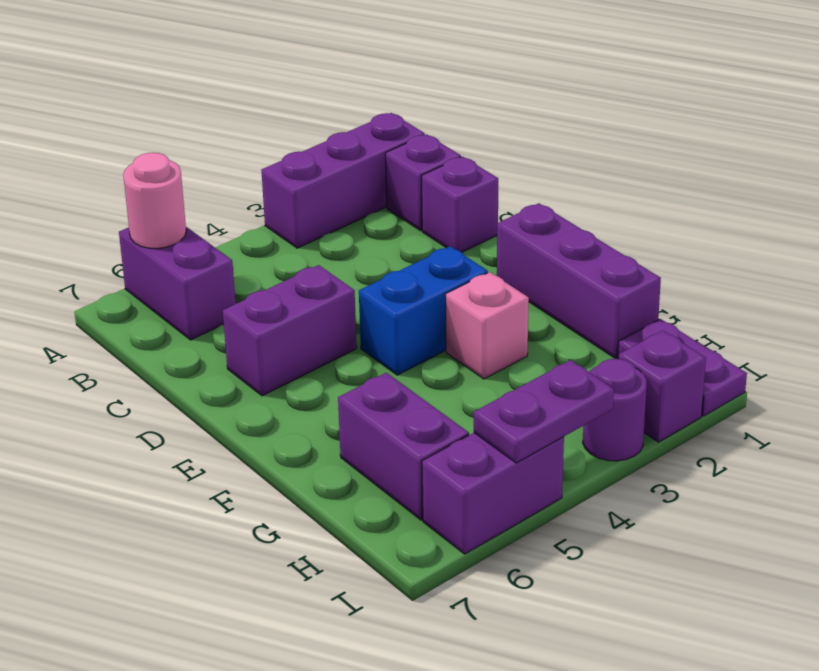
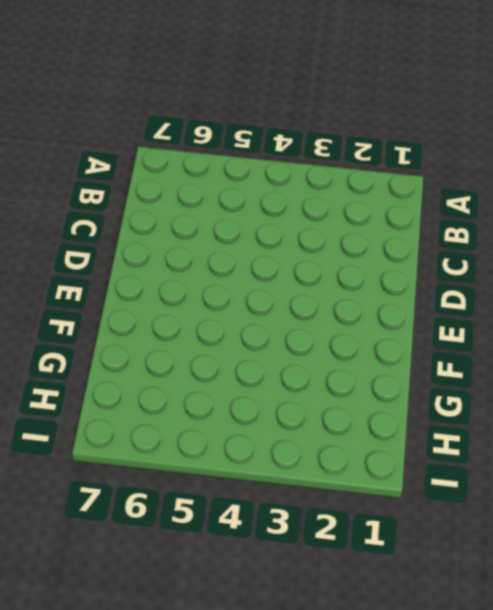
none -> purple 1x3 brick [261,113,425,248]
none -> purple 1x2 brick [119,227,236,340]
none -> purple 1x1 brick [385,134,461,231]

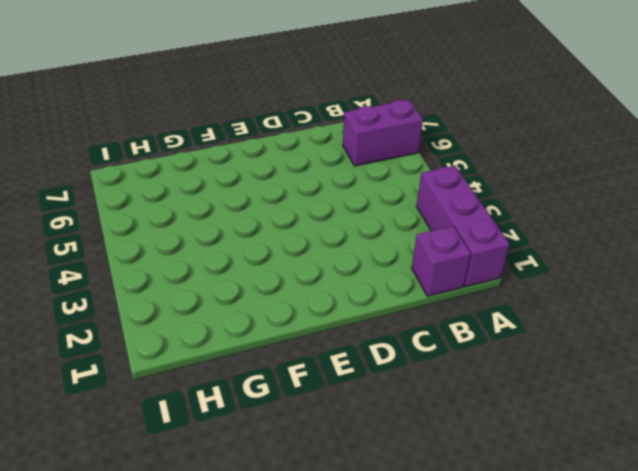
none -> purple 1x1 brick [422,157,498,252]
none -> purple 1x2 brick [223,265,357,396]
none -> purple 1x3 brick [497,203,661,359]

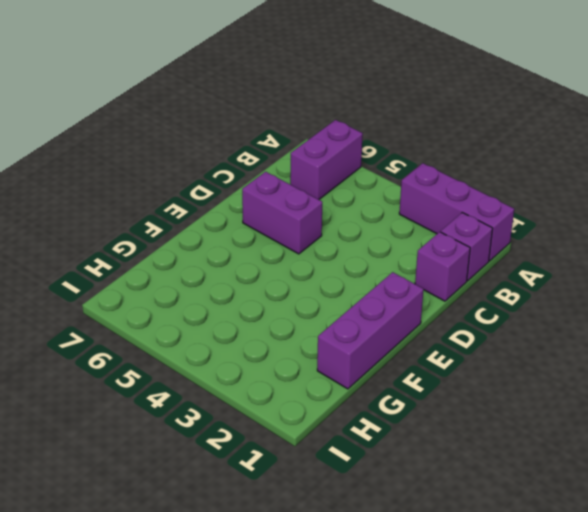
none -> blue 1x2 brick [359,246,488,375]
none -> pink 1x1 brick [445,272,529,379]
none -> purple 1x2 brick [338,373,469,520]

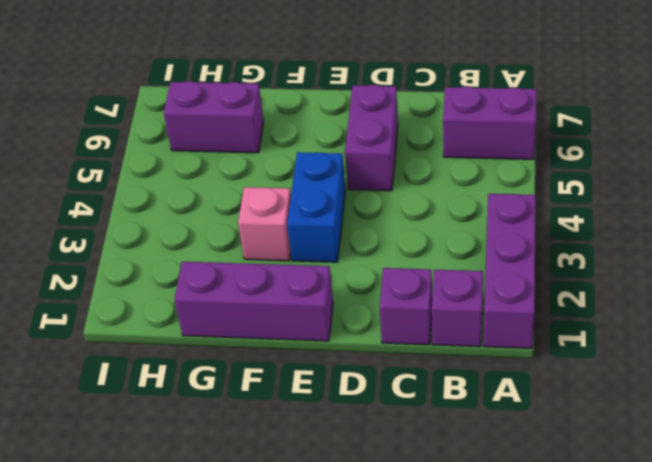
none -> purple 1x2 plate [618,319,747,416]
none -> purple 1x1 brick [619,330,706,442]
none -> purple 1x1 round brick [583,359,647,461]

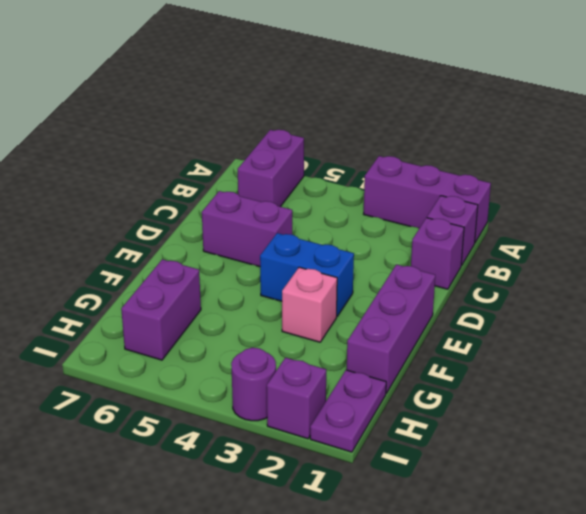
none -> purple 1x2 brick [422,433,564,554]
none -> pink 1x1 round brick [123,153,186,248]
none -> purple 1x2 plate [474,360,614,463]

